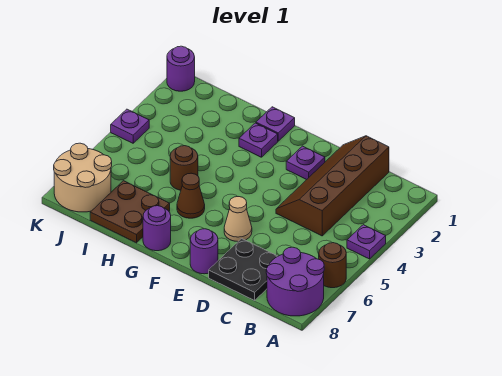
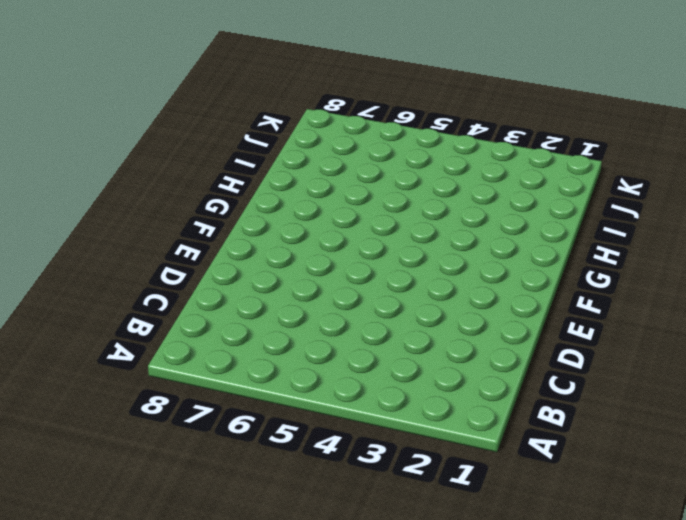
none -> purple 1x1 plate [347,225,386,259]
none -> brown 1x1 round brick [319,243,346,288]
none -> purple 2x2 round brick [266,247,324,316]

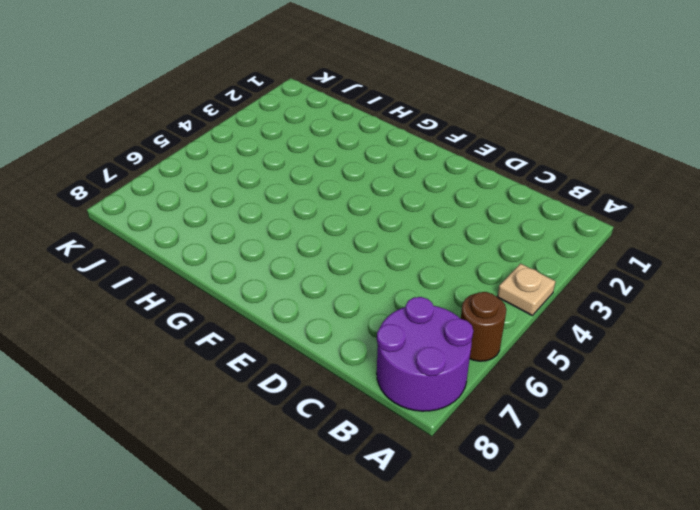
tan 1x1 plate [497,264,556,315] -> purple 1x1 plate [347,225,386,259]
none -> brown 2x4 slope [276,136,389,236]
none -> black 2x2 plate [209,239,278,300]
none -> purple 1x1 plate [286,146,325,180]

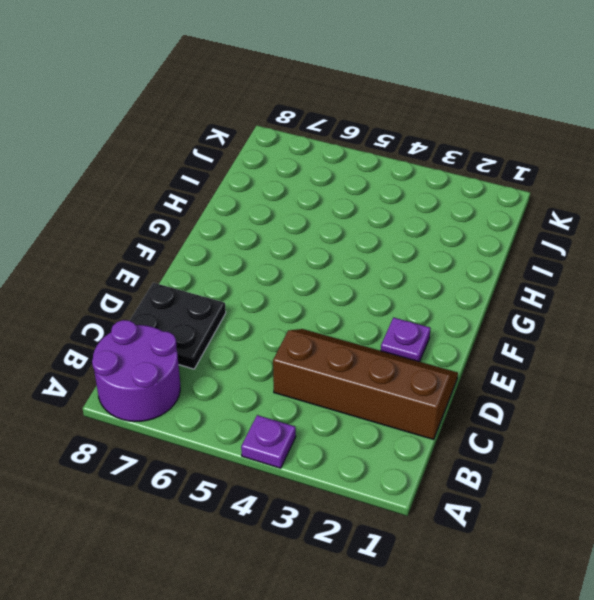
none -> brown 1x1 round brick [319,243,346,288]
none -> tan 1x1 cone [224,197,252,241]
none -> purple 1x1 round brick [190,229,218,274]

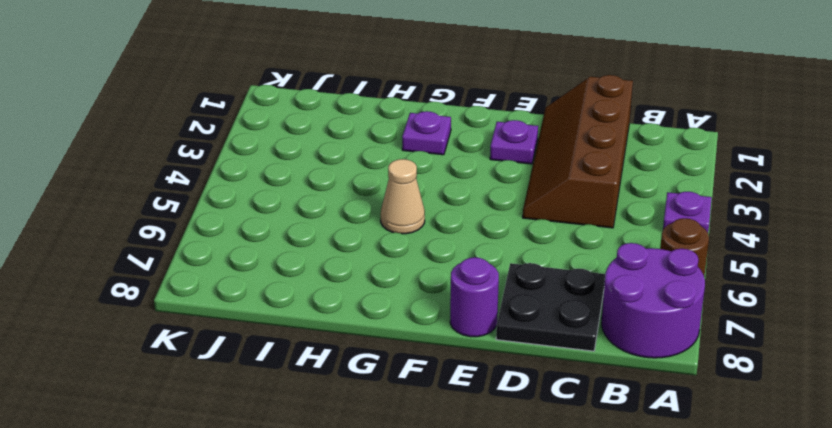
tan 1x1 cone [381,159,425,234] -> tan 1x1 cone moved to [224,197,252,241]
none -> purple 1x1 plate [256,107,295,141]
none -> brown 1x1 cone [177,173,205,218]
none -> purple 1x1 round brick [143,206,171,251]

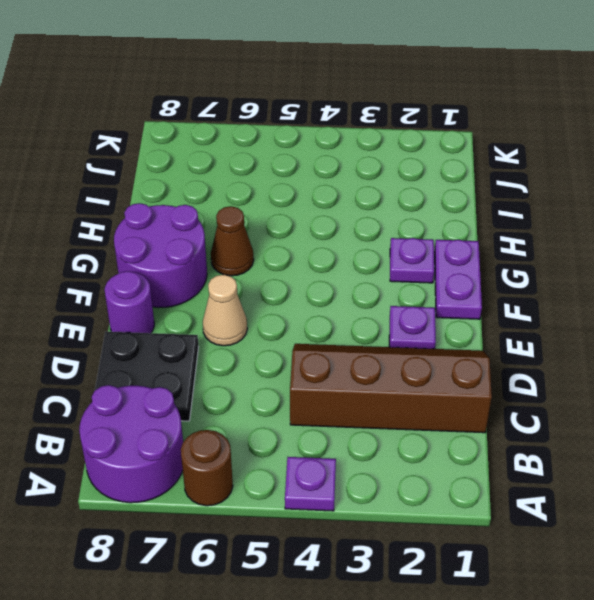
purple 1x2 plate [435,240,482,319] -> purple 1x1 plate [256,107,295,141]
purple 2x2 round brick [114,203,207,308] -> purple 1x1 round brick [143,206,171,251]
none -> brown 1x1 round brick [170,146,198,190]
none -> brown 2x2 plate [90,181,170,243]
none -> tan 2x2 round brick [54,143,112,212]

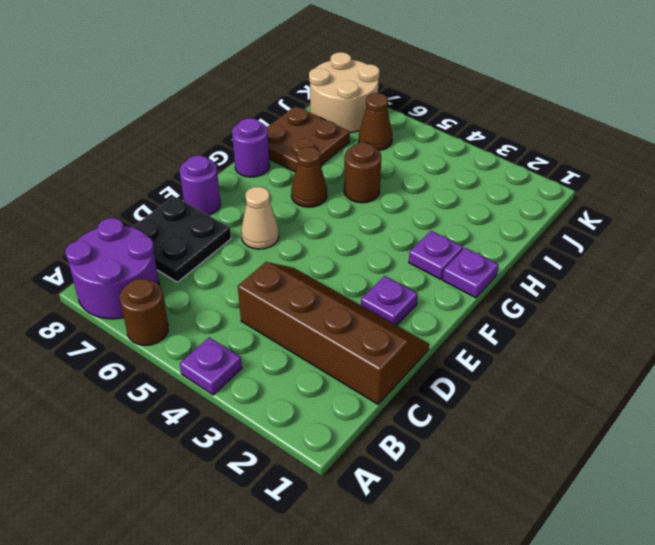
brown 1x1 cone [359,93,392,150] -> none
none -> purple 1x1 round brick [167,46,195,91]
none -> purple 1x1 plate [111,109,149,143]

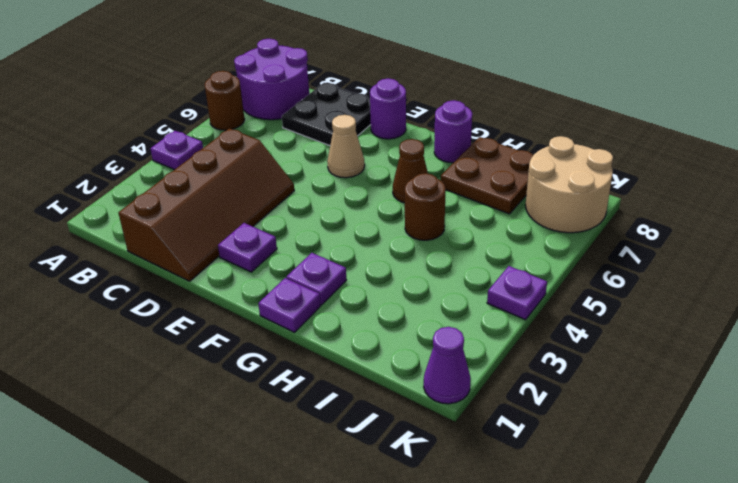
purple 1x1 cone [424,327,471,404] -> purple 1x1 round brick [167,46,195,91]

